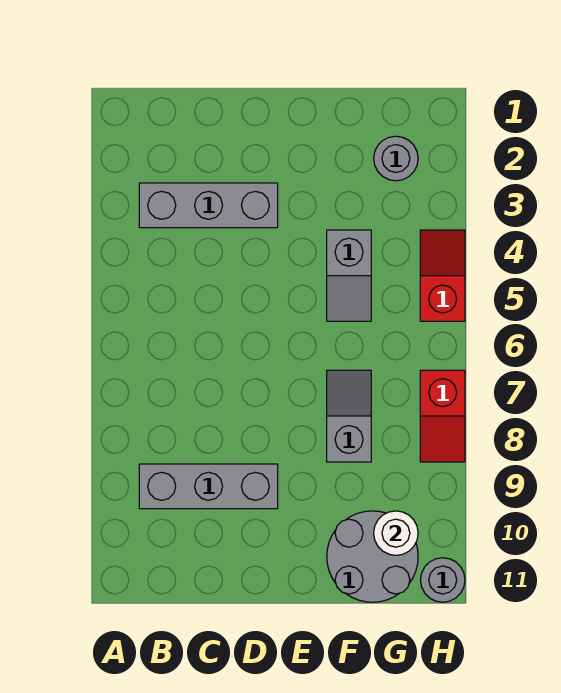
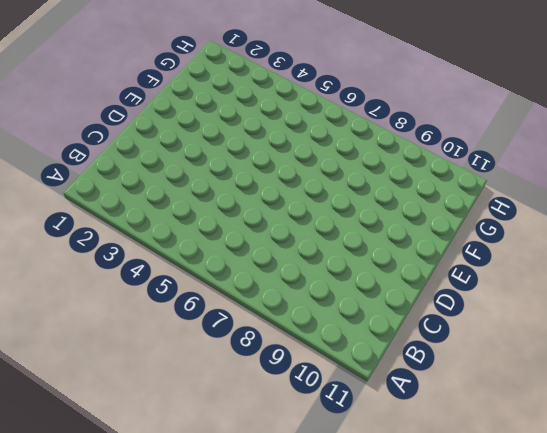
none -> grey 1x3 brick [139,183,278,228]
none -> grey 1x3 brick [139,464,278,509]

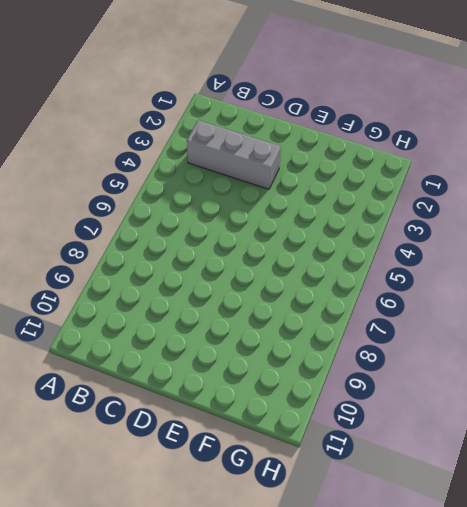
none -> grey 1x3 brick [139,464,278,509]
none -> grey 1x2 slope [327,230,371,321]

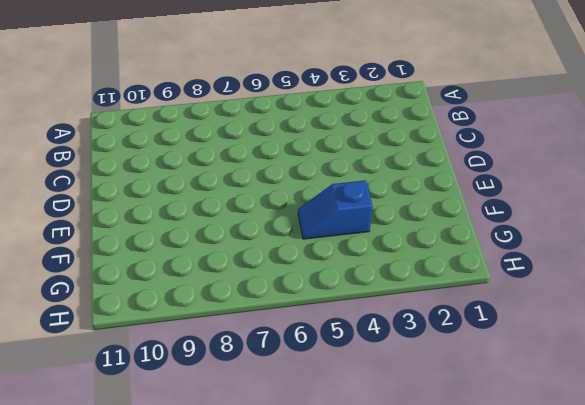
blue 1x2 slope [298,180,373,239] -> grey 1x2 slope [327,230,371,321]
none -> grey 1x3 brick [139,183,278,228]
none -> grey 1x3 brick [139,464,278,509]

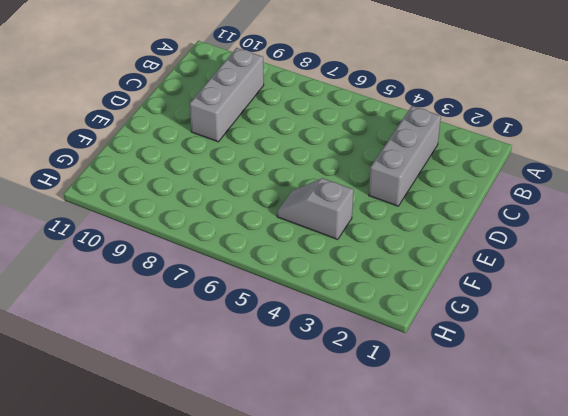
none -> grey 1x2 slope [327,370,371,462]
none -> grey 2x2 round brick [327,511,418,602]

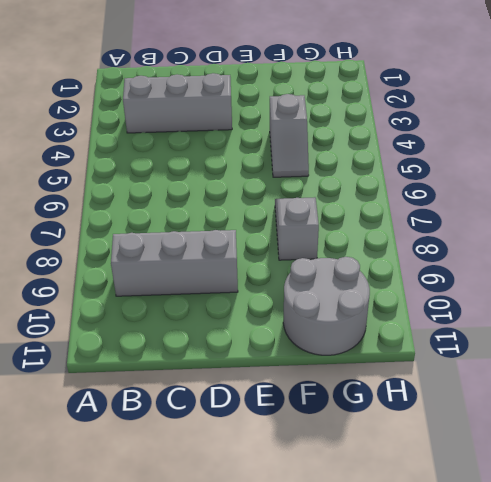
none -> grey 1x1 round brick [374,136,418,181]
none -> red 1x2 slope [420,230,465,321]

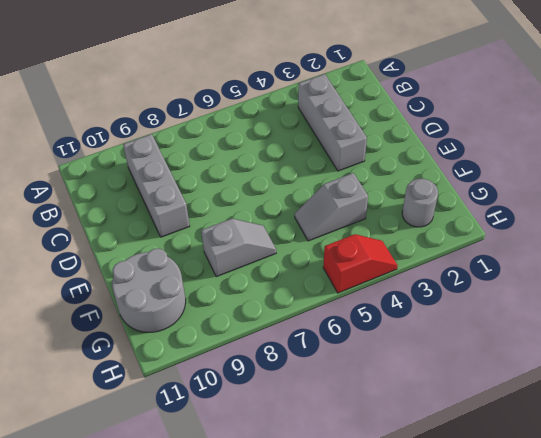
none -> red 1x2 slope [420,370,465,462]
none -> grey 1x1 round brick [421,558,465,602]

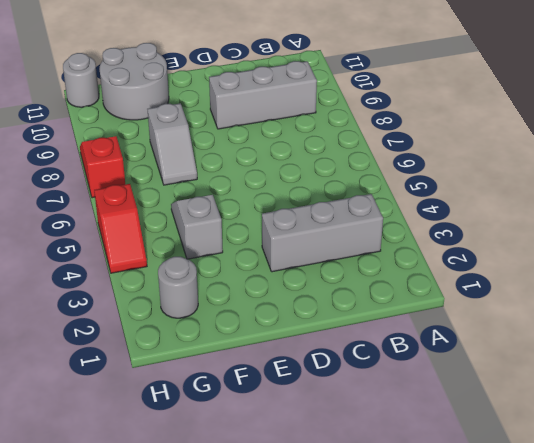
none -> white 1x1 round brick [374,511,418,555]

